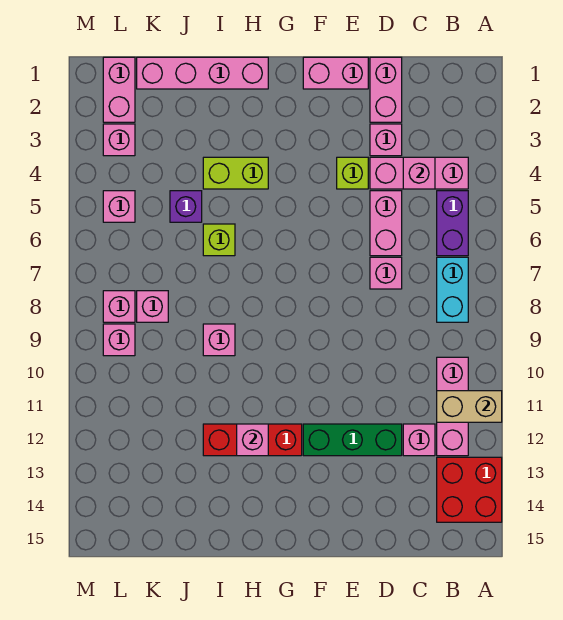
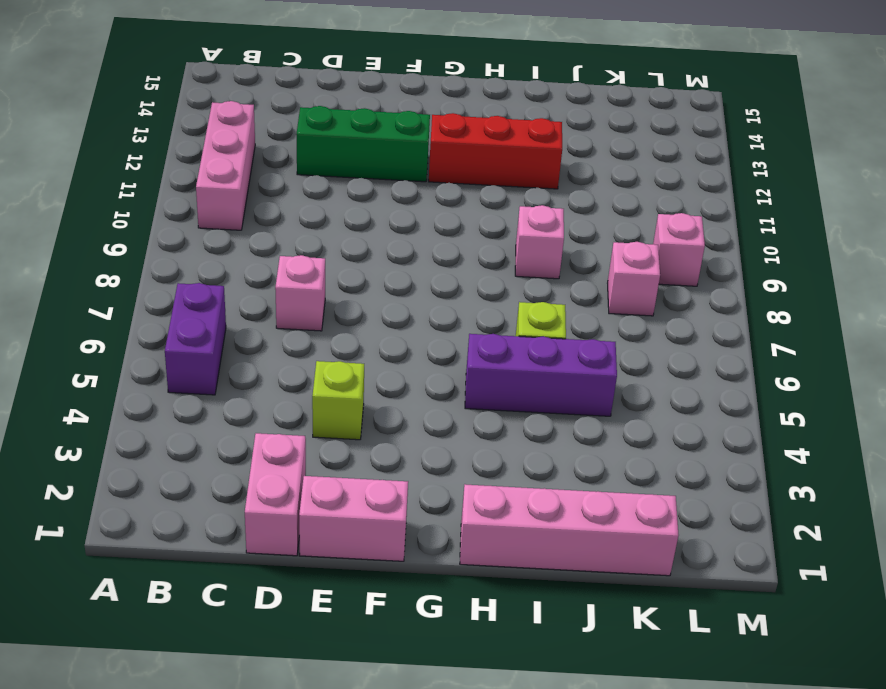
purple 1x3 brick [465,334,617,416] -> purple 1x1 brick [170,191,202,222]
none -> red 2x2 brick [437,457,502,522]
none -> pink 1x3 brick [370,157,468,189]
none -> cyan 1x2 brick [437,257,468,322]

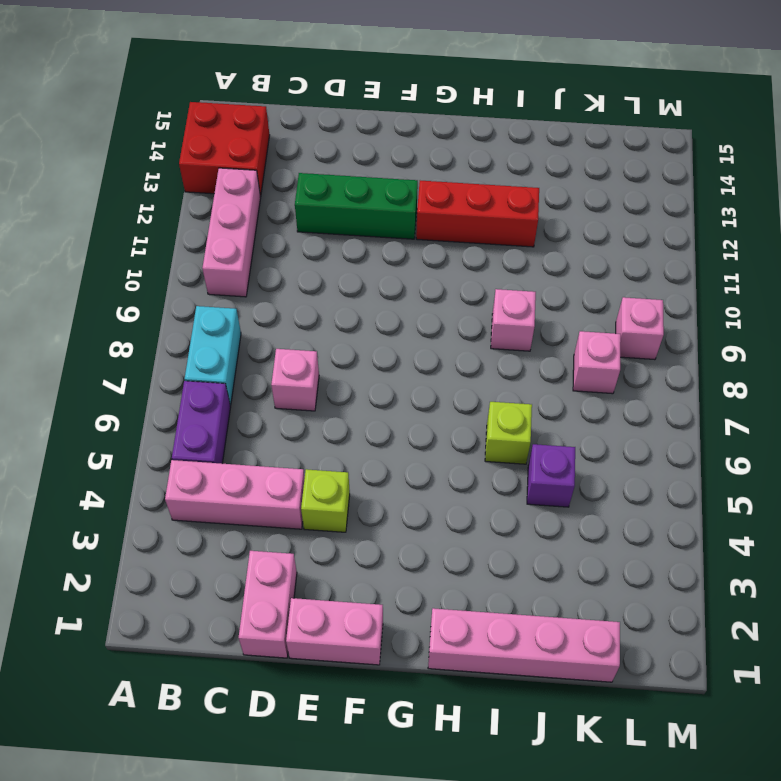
none -> pink 1x1 brick [403,424,435,456]
none -> pink 1x1 brick [370,124,402,156]
none -> pink 1x2 brick [370,191,402,256]

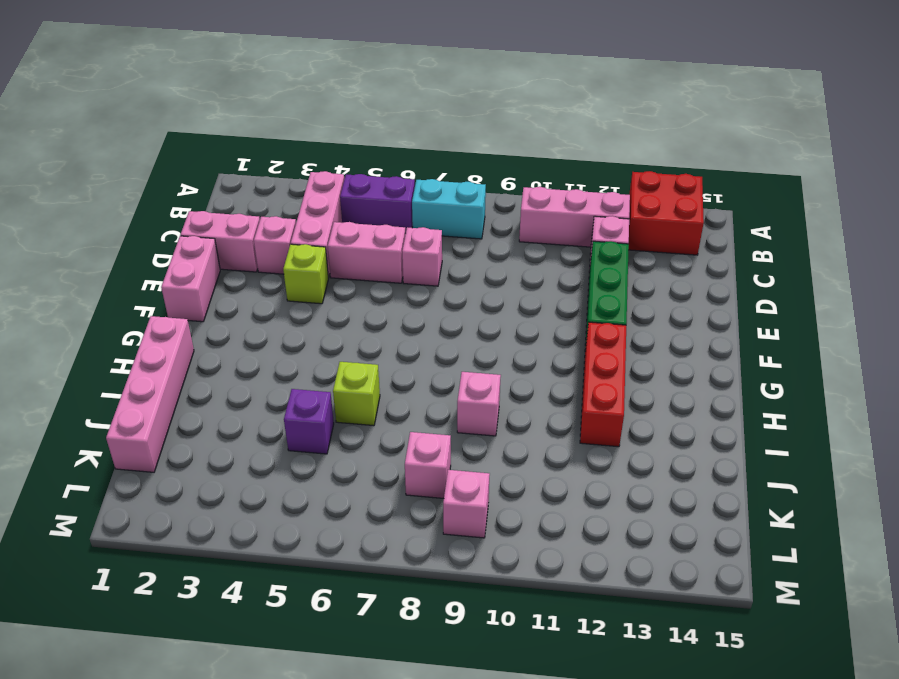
none -> lime 1x2 brick [203,157,268,189]
none -> pink 1x2 brick [103,57,135,122]
none -> pink 1x1 brick [103,124,135,156]

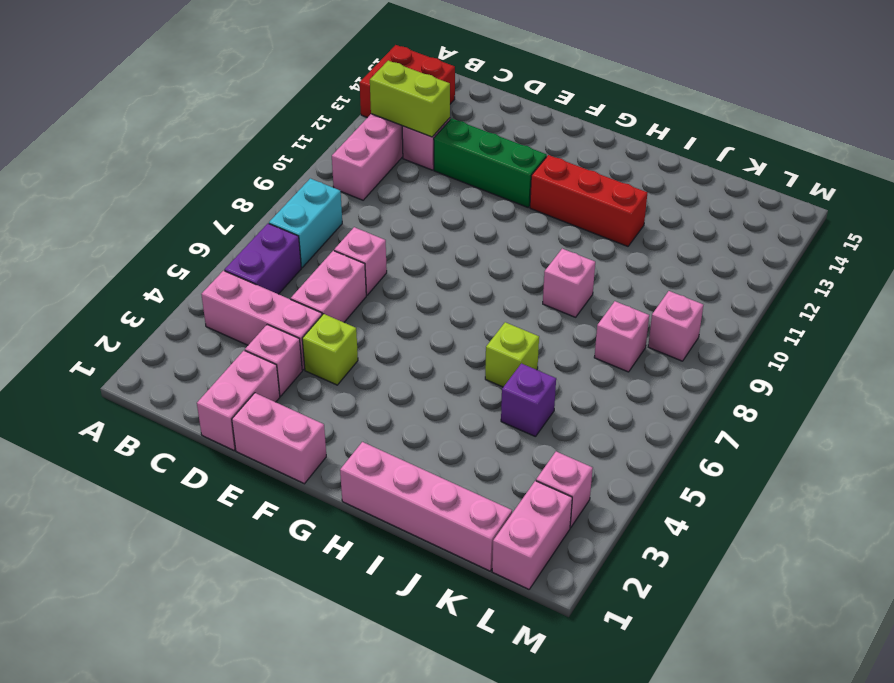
lime 1x2 brick [370,61,450,137] -> lime 1x2 brick moved to [203,157,268,189]
none -> pink 1x1 brick [103,191,135,222]
none -> pink 1x1 brick [103,291,135,322]
none -> tan 1x2 brick [437,391,502,422]

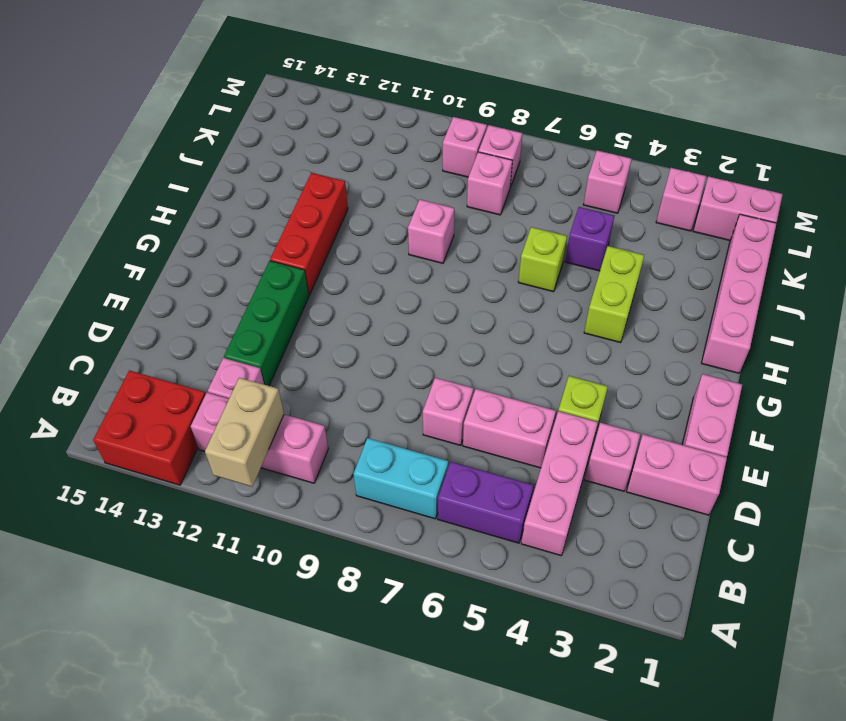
none -> pink 1x1 brick [403,157,435,189]
none -> pink 1x1 brick [237,424,268,456]

